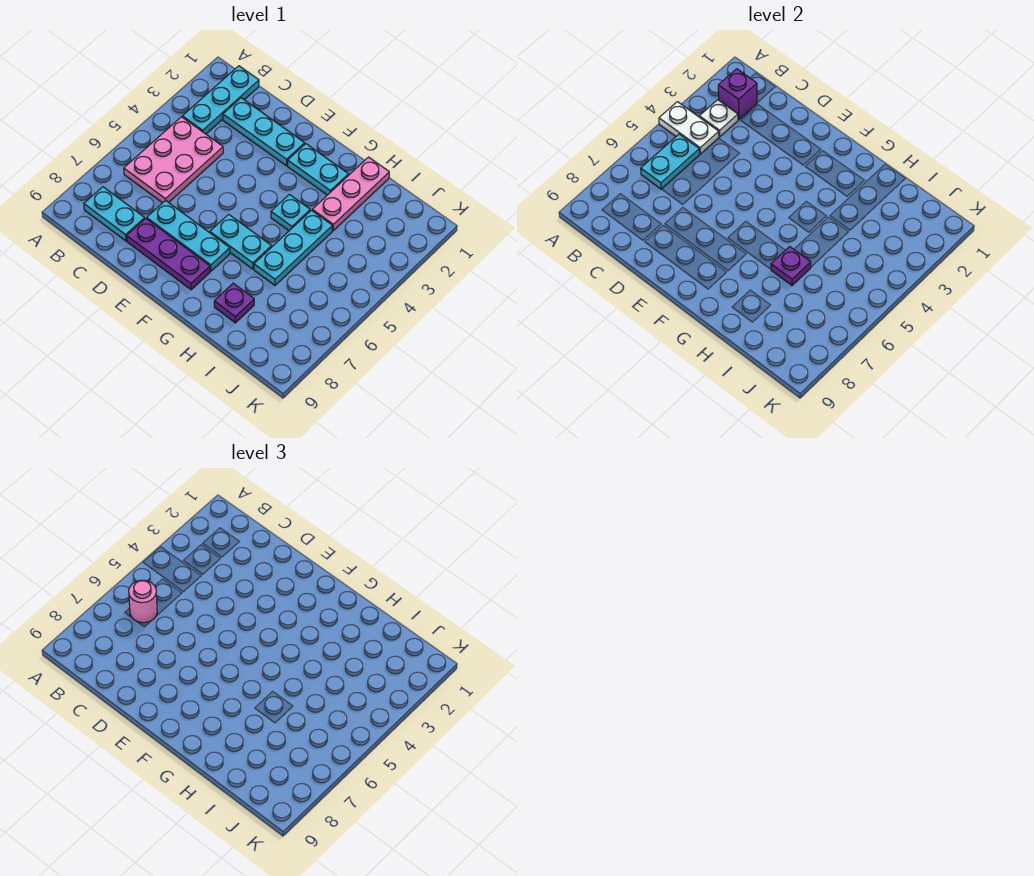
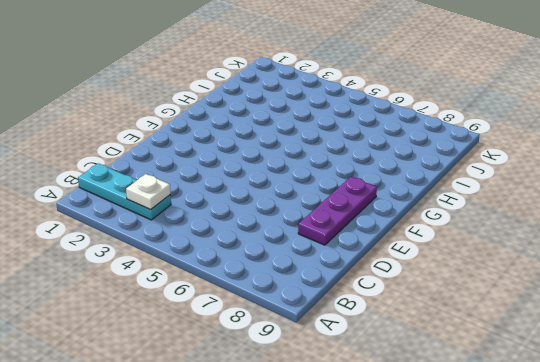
none -> pink 2x3 plate [124,117,223,203]
none -> cyan 1x2 plate [84,187,145,241]
none -> cyan 1x3 plate [223,98,305,166]

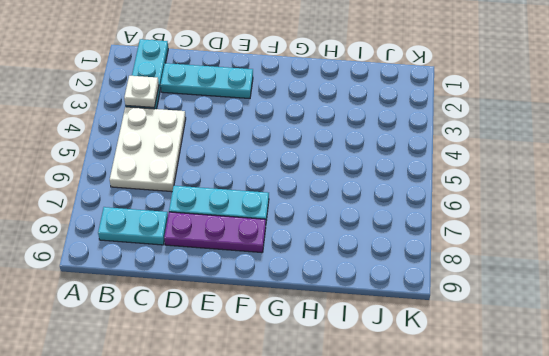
white 2x3 plate [110,107,186,192] -> pink 2x3 plate [124,117,223,203]
none -> cyan 1x2 plate [288,144,348,195]
none -> cyan 1x2 plate [210,214,272,269]
none -> cyan 1x1 plate [271,194,310,231]

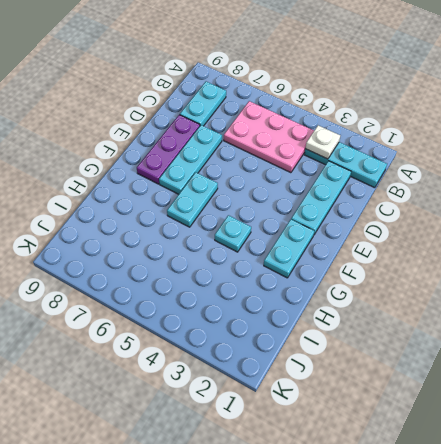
none -> pink 1x3 plate [312,157,389,231]
none -> cyan 1x3 plate [254,210,332,285]
none -> purple 1x1 plate [214,283,254,323]

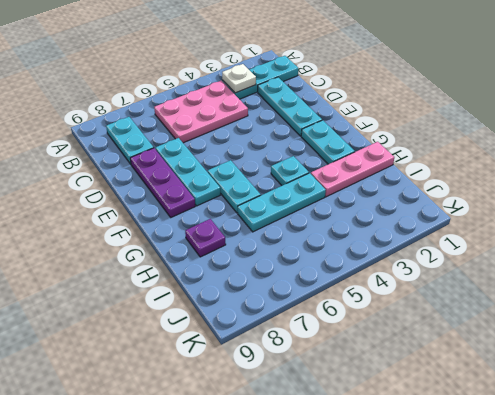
none -> white 1x2 plate [659,102,719,154]
none -> purple 1x1 brick [718,69,757,119]
none -> cyan 1x2 plate [641,134,700,189]

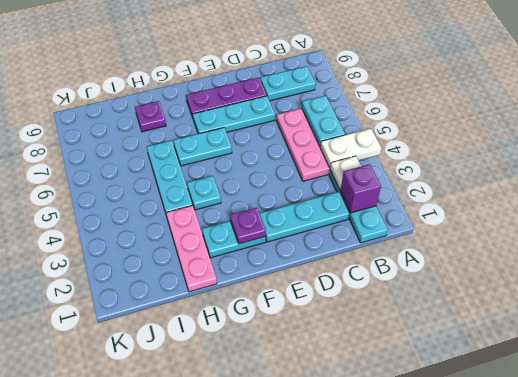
purple 1x1 plate [230,208,266,244] -> purple 1x1 plate moved to [771,247,811,285]
none -> pink 1x1 round brick [129,580,157,623]

